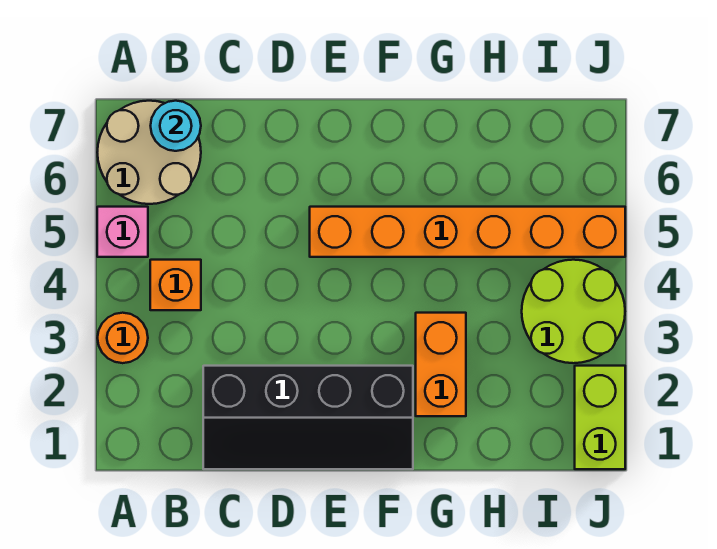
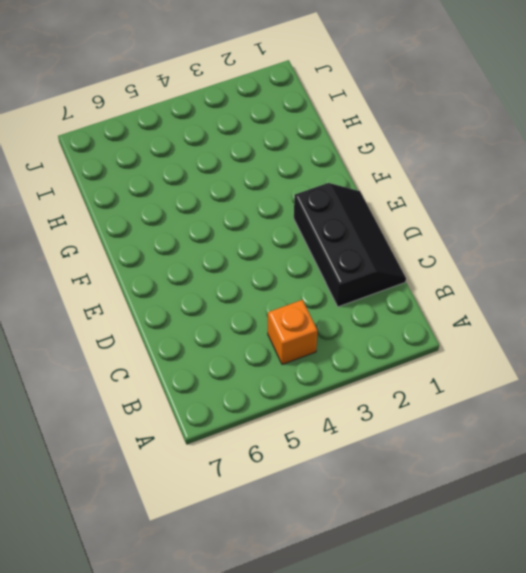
black 2x3 slope [294,183,406,307] -> black 2x4 slope [203,366,413,469]
none -> orange 1x1 round brick [98,313,148,363]
none -> pink 1x1 brick [97,207,148,257]

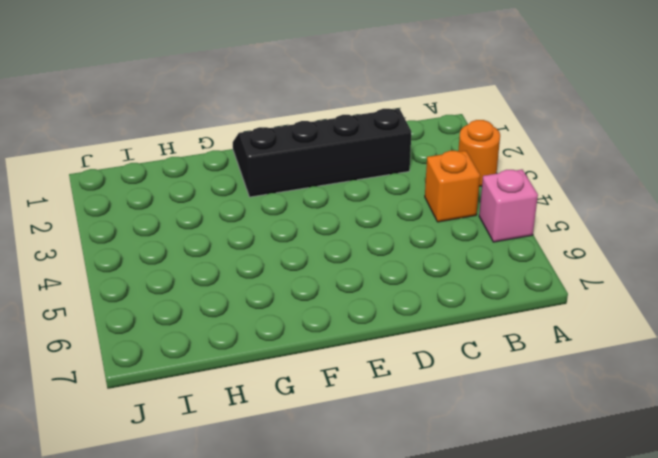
none -> tan 2x2 round brick [97,101,201,204]
none -> orange 1x6 brick [310,207,625,257]

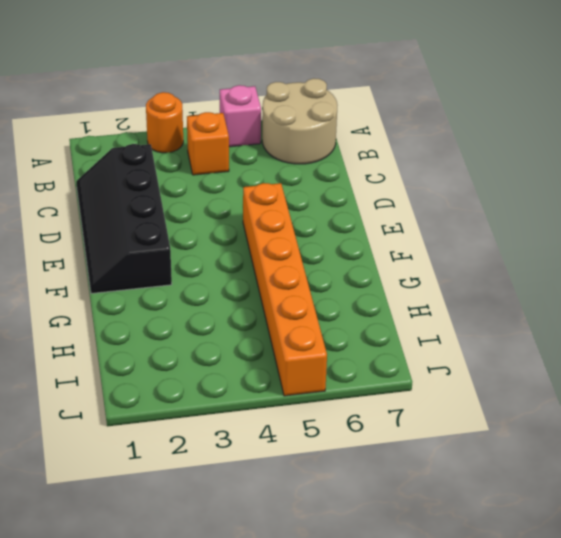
none -> orange 1x2 brick [416,313,466,416]
none -> lime 2x2 round brick [522,260,625,363]

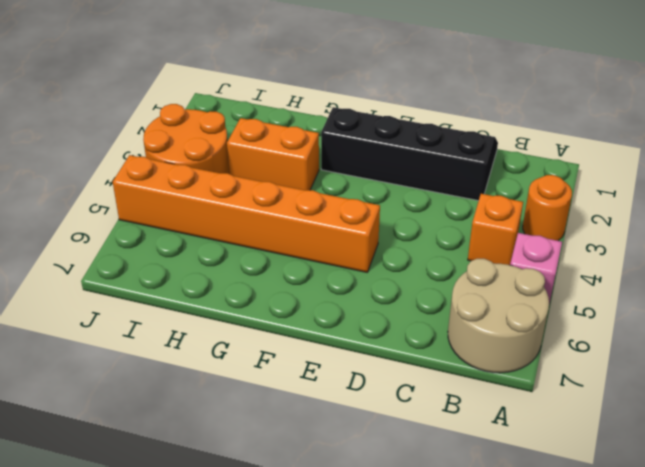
orange 1x2 brick [227,118,319,190] -> orange 1x2 brick turned to [416,313,466,416]
orange 2x2 round brick [143,104,229,174] -> lime 2x2 round brick [522,260,625,363]
none -> lime 1x2 brick [575,366,625,469]
none -> cyan 1x1 round brick [151,101,201,151]

